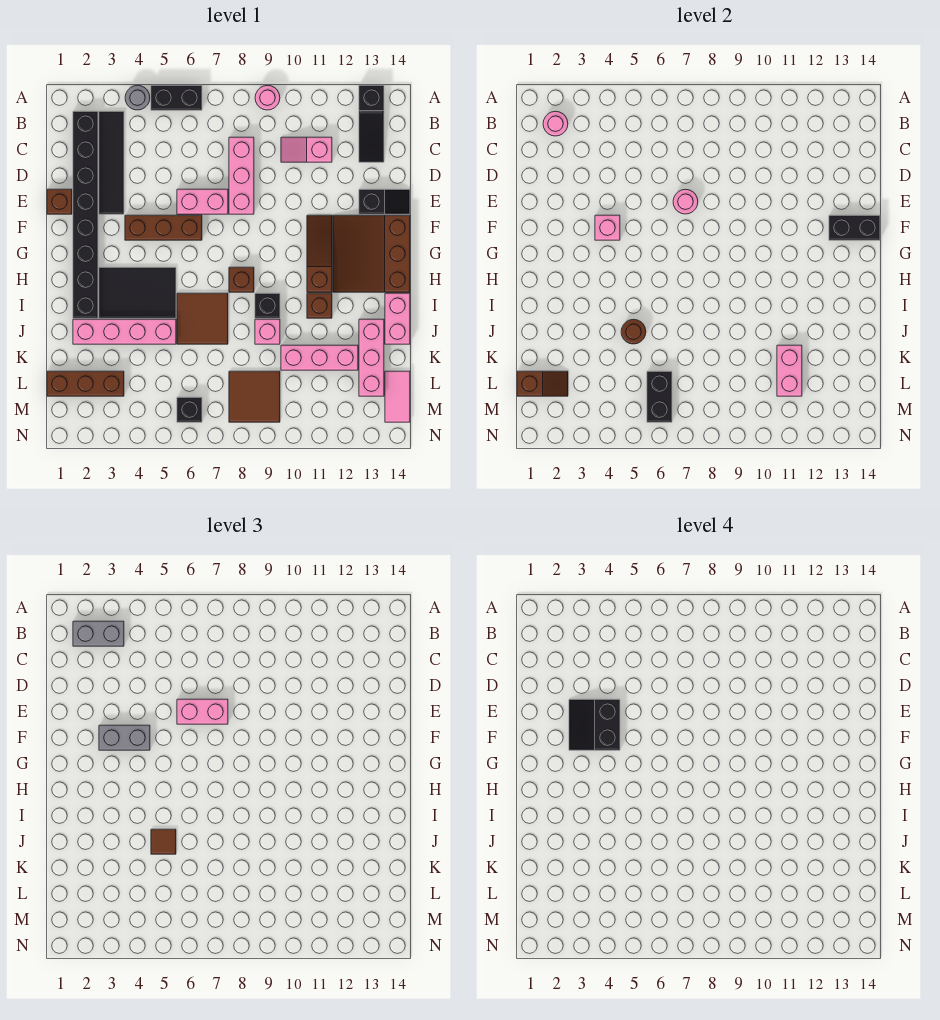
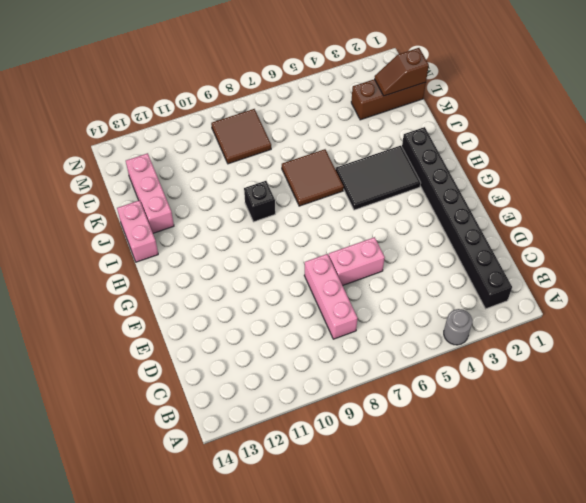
none -> black 1x2 brick [151,85,202,110]
none -> pink 1x1 round brick [255,85,280,110]
none -> black 1x3 slope [359,85,384,162]
none -> black 1x4 tile [99,111,124,214]

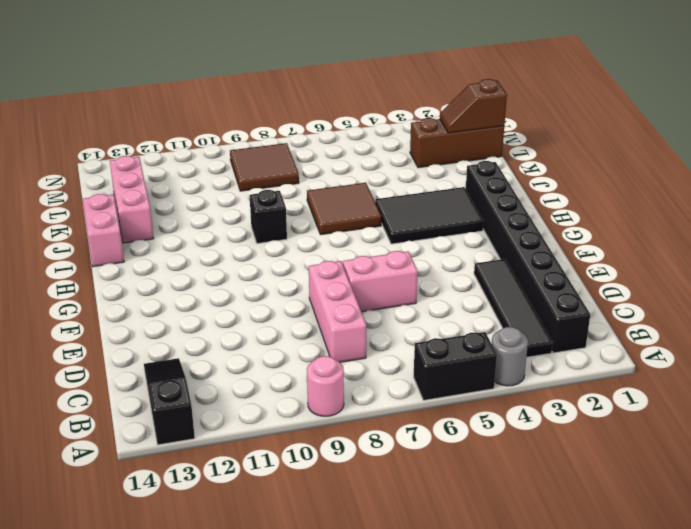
none -> pink 1x2 slope [281,137,332,162]
none -> brown 1x1 brick [47,189,72,214]
none -> black 1x2 slope [359,189,410,214]
none -> brown 1x3 brick [125,215,202,240]

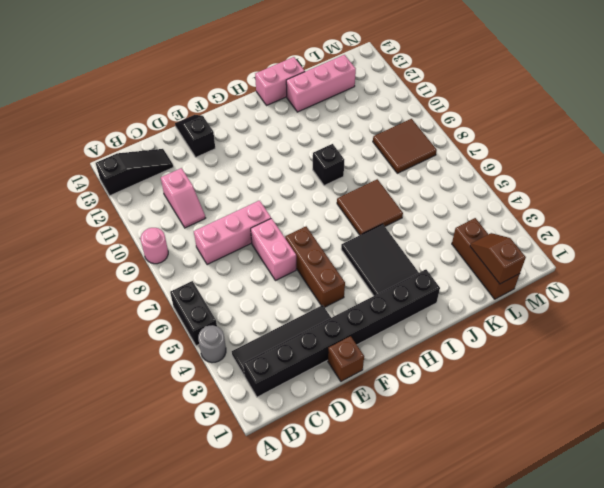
none -> brown 1x3 slope [307,215,332,292]
none -> brown 3x3 slope [333,215,410,292]
none -> brown 1x1 brick [229,267,254,292]
none -> brown 1x1 brick [307,293,332,318]

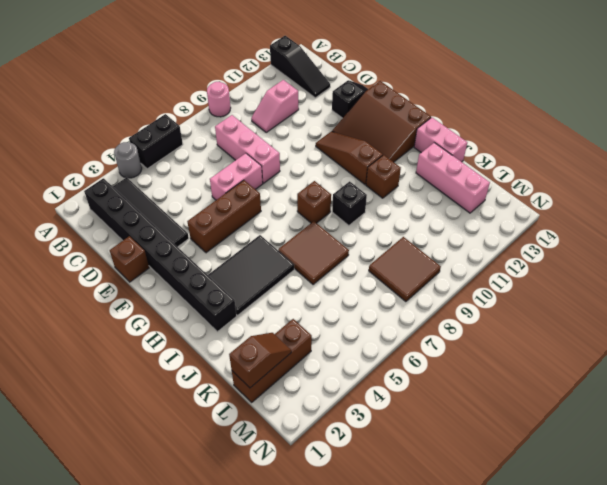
none -> pink 1x4 brick [73,319,176,344]
none -> pink 1x1 brick [255,319,280,344]
none -> pink 1x3 brick [281,345,358,370]
none -> pink 1x2 tile [385,371,410,422]

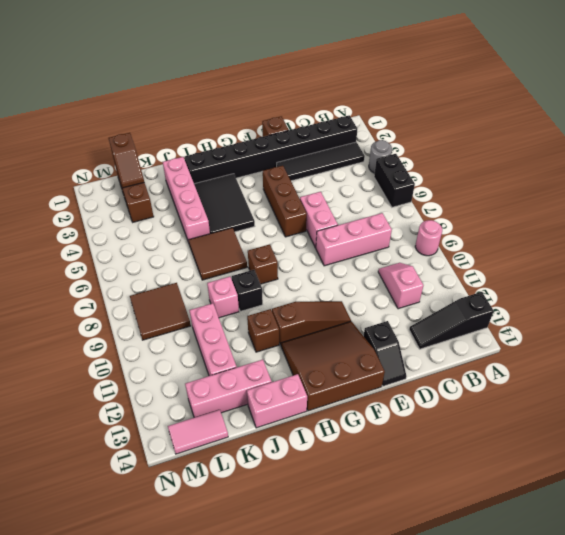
none -> black 1x1 brick [177,397,202,422]
none -> pink 1x1 round brick [543,111,568,136]
none -> pink 1x1 round brick [673,189,698,214]
none -> pink 1x1 brick [595,215,620,240]

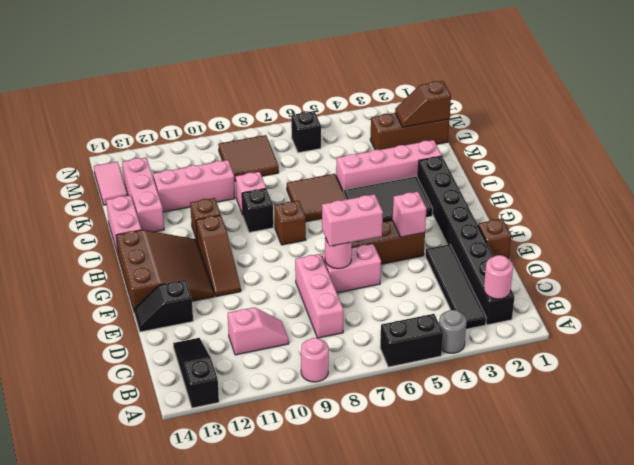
none -> black 1x2 brick [829,215,880,240]
none -> brown 1x1 round brick [621,319,646,344]
none -> pink 1x2 brick [777,345,802,396]
none -> black 1x2 brick [647,371,672,422]

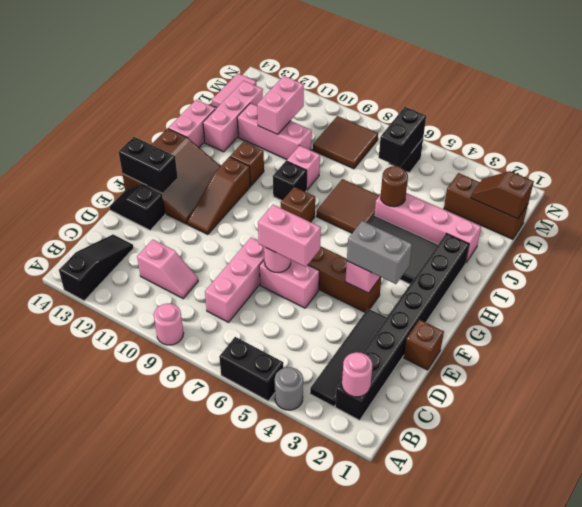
none -> grey 1x2 brick [73,621,124,646]
none -> brown 1x1 tile [151,829,176,854]
none -> black 2x2 slope [569,699,620,750]

